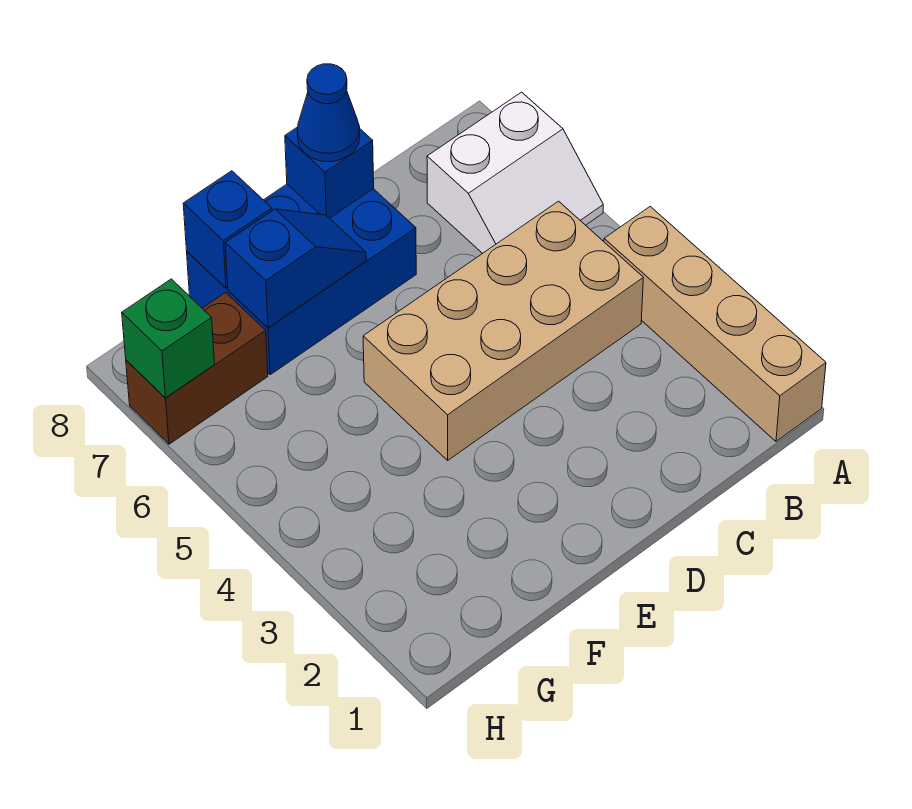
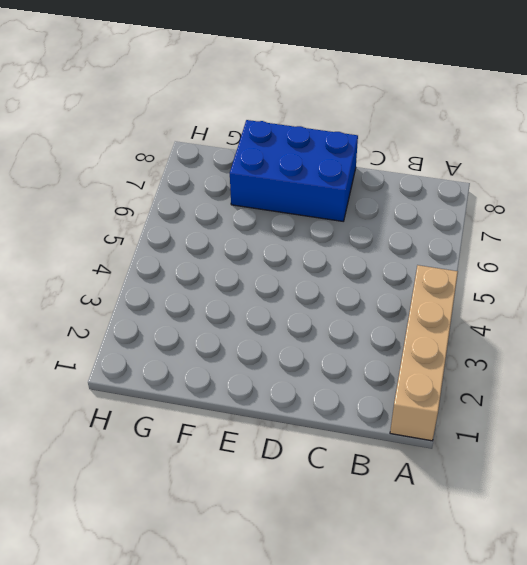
none -> white 2x2 slope [427,92,603,253]
none -> tan 2x4 brick [363,201,643,460]

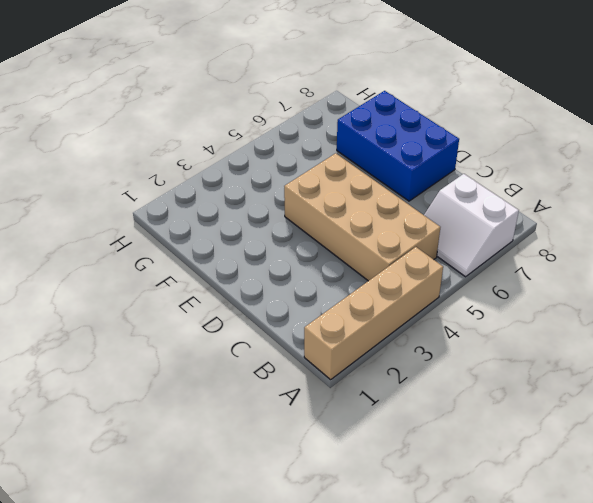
none -> brown 1x2 brick [126,293,268,444]
none -> blue 1x1 brick [285,127,374,218]

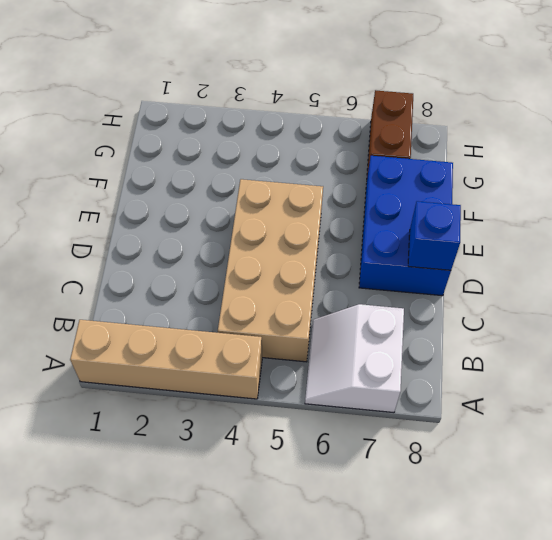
none -> blue 1x2 slope [225,209,366,328]
none -> blue 1x1 brick [183,171,272,288]

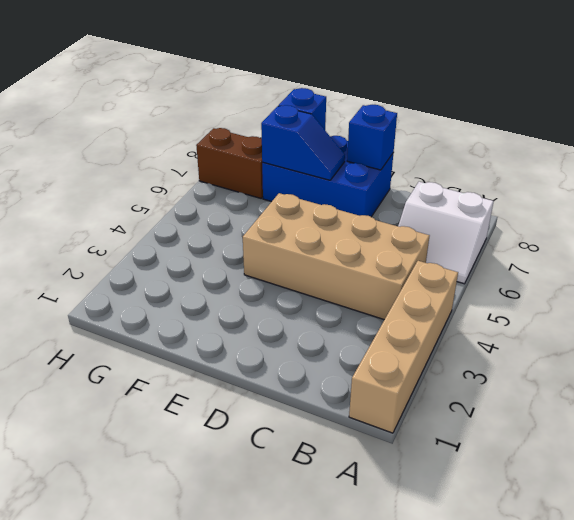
none -> green 1x1 brick [122,279,215,398]
none -> blue 1x1 cone [297,64,360,162]

